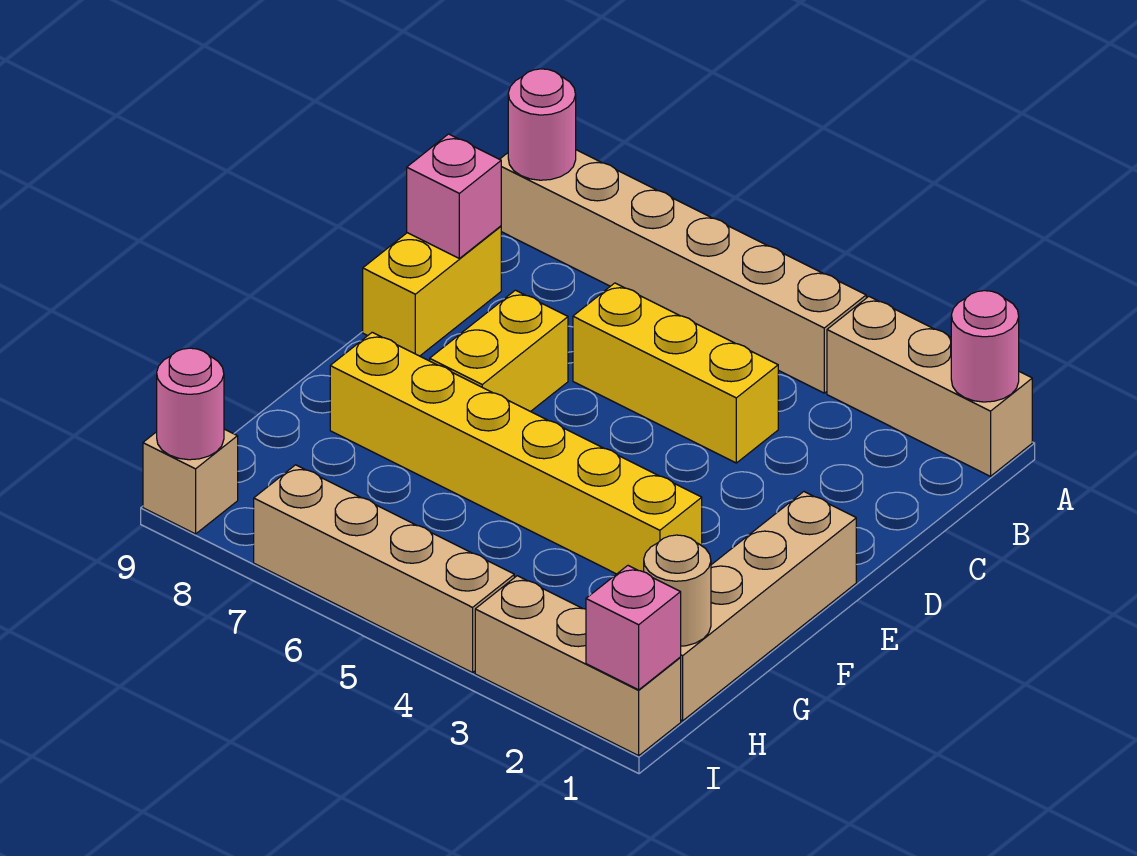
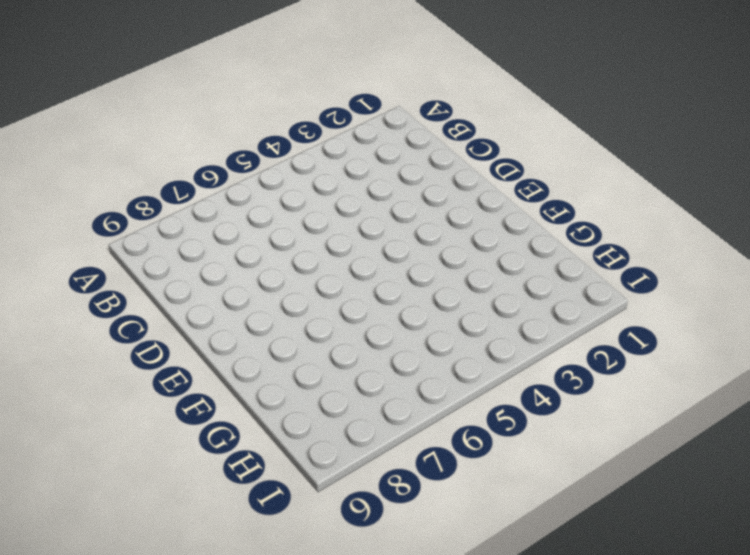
none -> tan 1x3 brick [827,297,1032,476]
none -> tan 1x6 brick [500,150,866,393]
none -> yellow 1x3 brick [573,283,778,463]

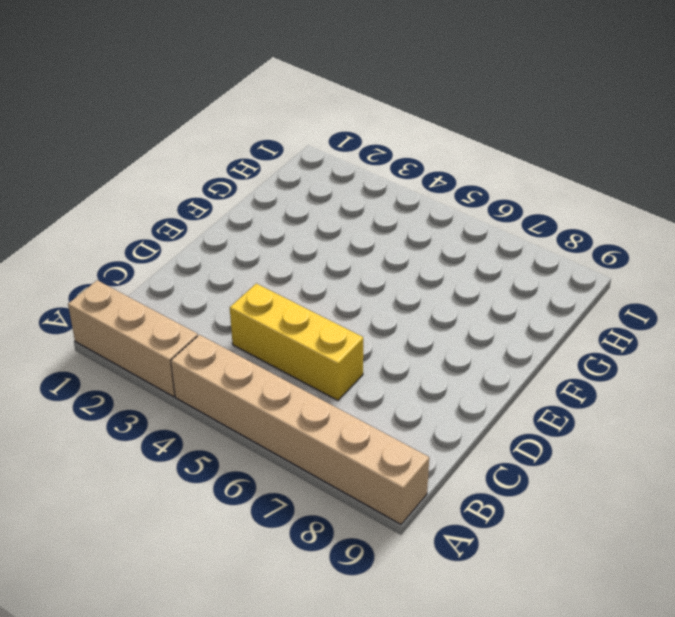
none -> yellow 1x2 brick [363,226,501,356]
none -> yellow 1x2 brick [430,290,568,412]
none -> tan 1x4 brick [680,492,856,721]

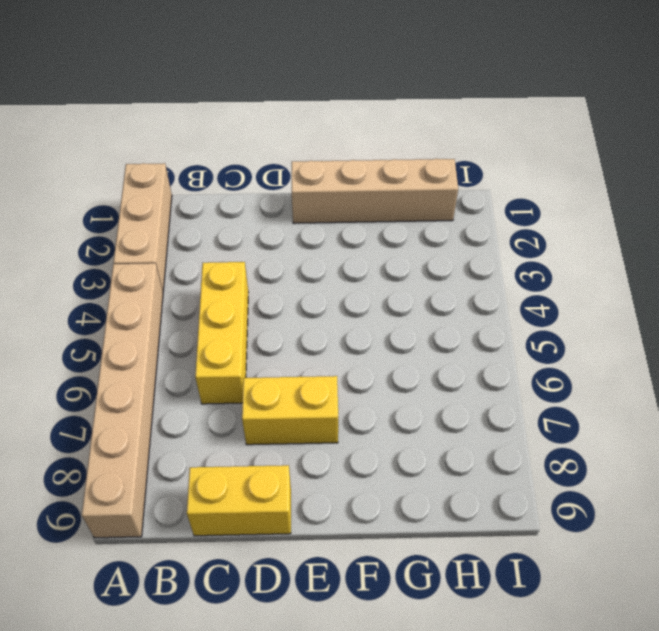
none -> yellow 1x6 brick [330,332,702,574]
none -> tan 1x3 brick [475,576,681,756]
none -> tan 1x4 brick [254,465,514,673]

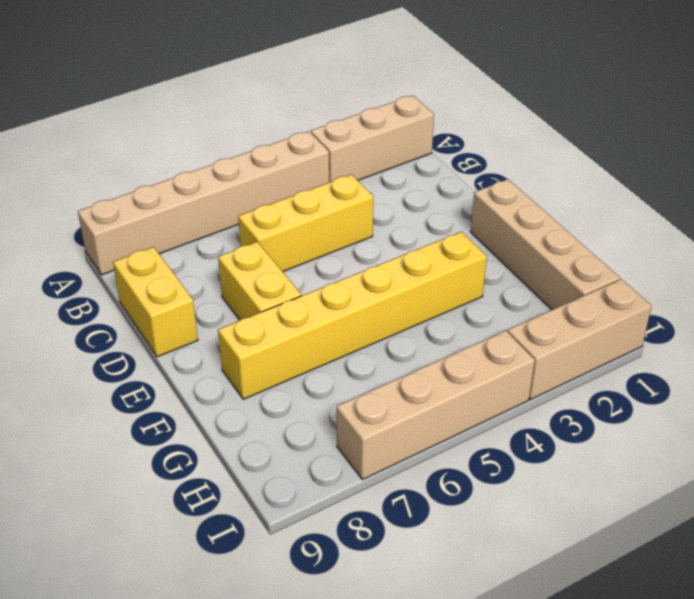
none -> tan 1x1 brick [143,429,238,534]
none -> pink 1x1 round brick [951,291,1019,402]
none -> pink 1x1 round brick [508,69,576,180]

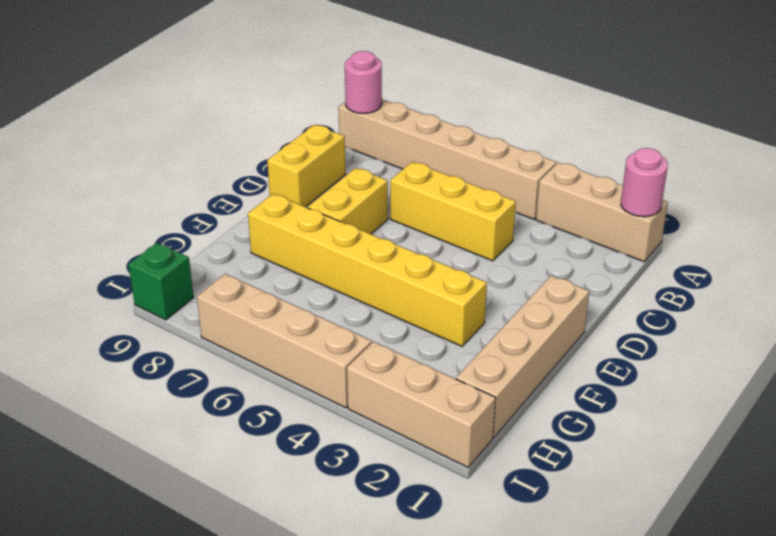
green 1x1 brick [128,243,194,320] -> tan 1x1 brick [143,429,238,534]
none -> pink 1x1 brick [407,134,501,258]
none -> tan 1x1 round brick [644,535,711,646]
none -> pink 1x1 brick [586,566,681,690]

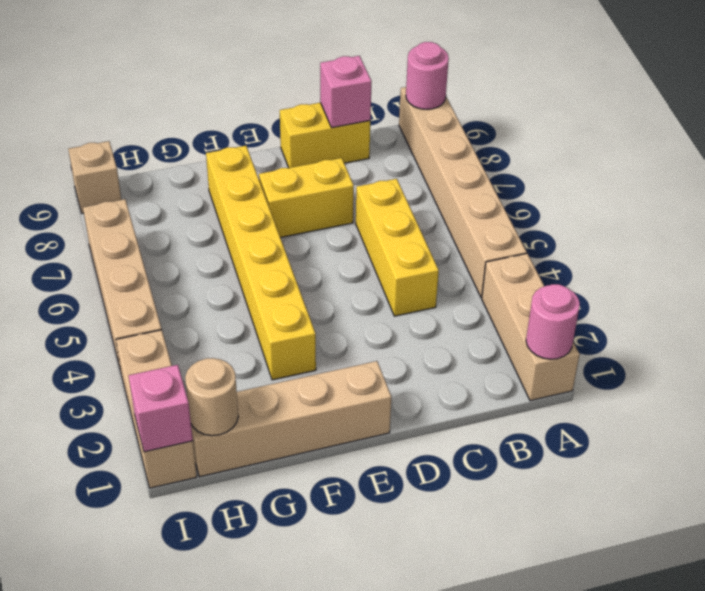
none -> pink 1x1 round brick [157,348,224,460]

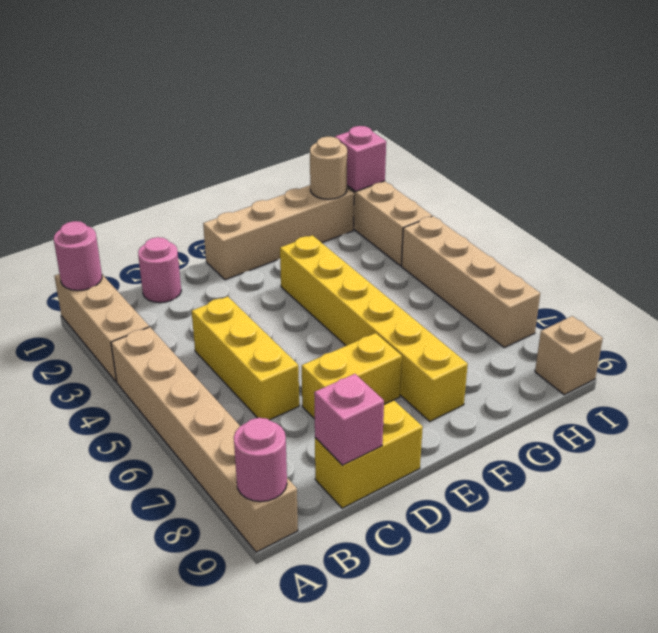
pink 1x1 round brick [138,237,181,303] -> pink 1x1 round brick moved to [157,348,224,460]

